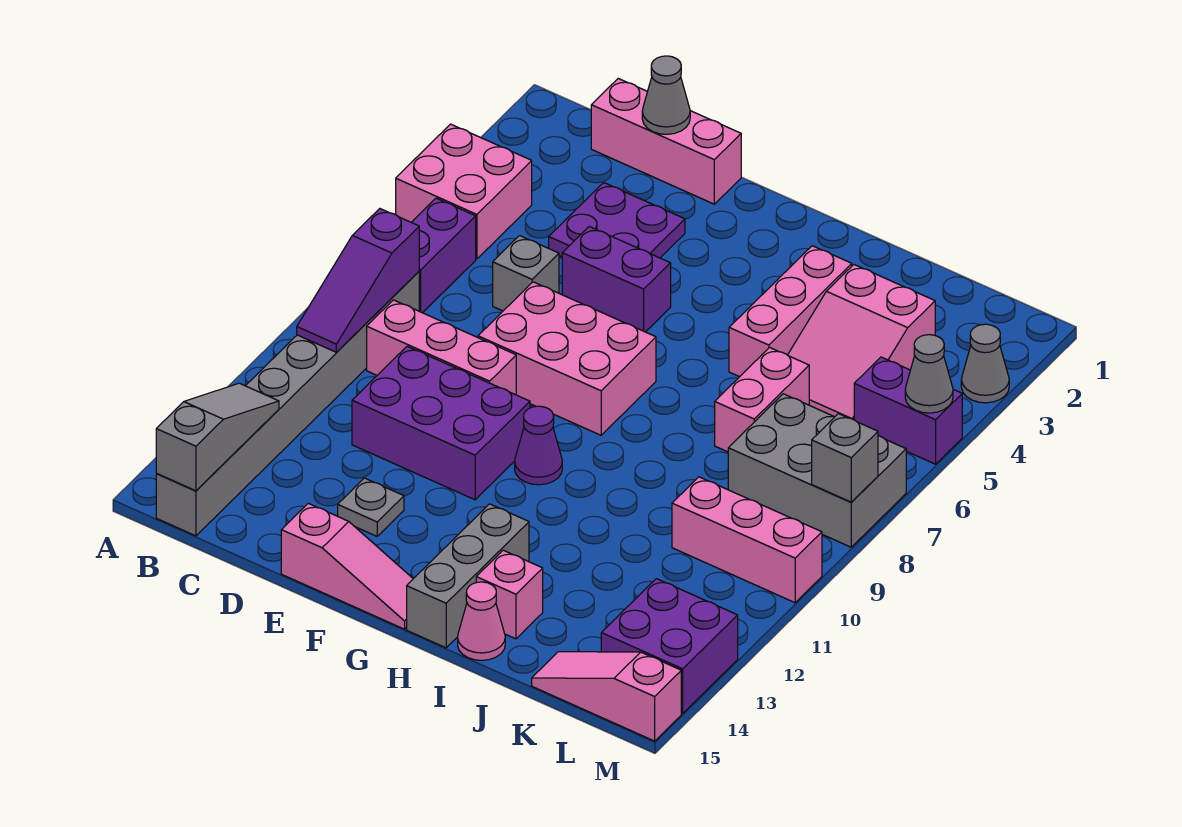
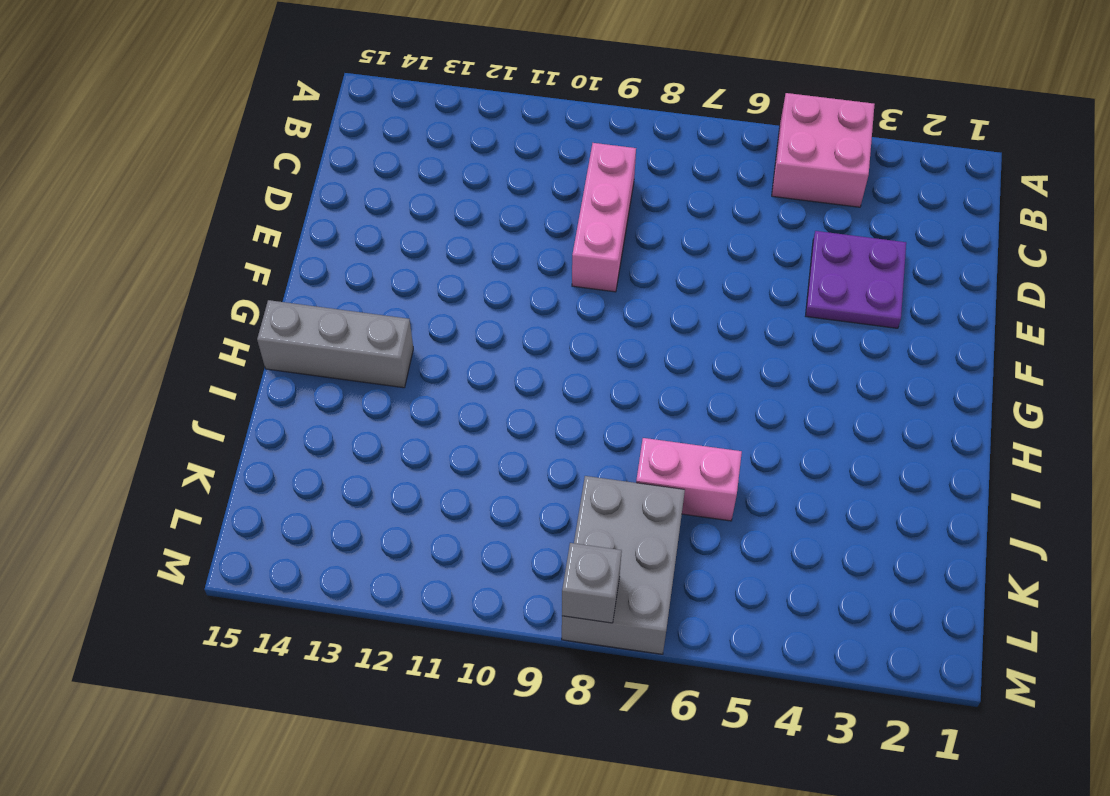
none -> purple 1x2 brick [412,198,476,313]
none -> grey 1x8 brick [156,272,419,536]
none -> pink 1x3 brick [591,79,741,204]
none -> grey 1x1 brick [493,236,559,311]

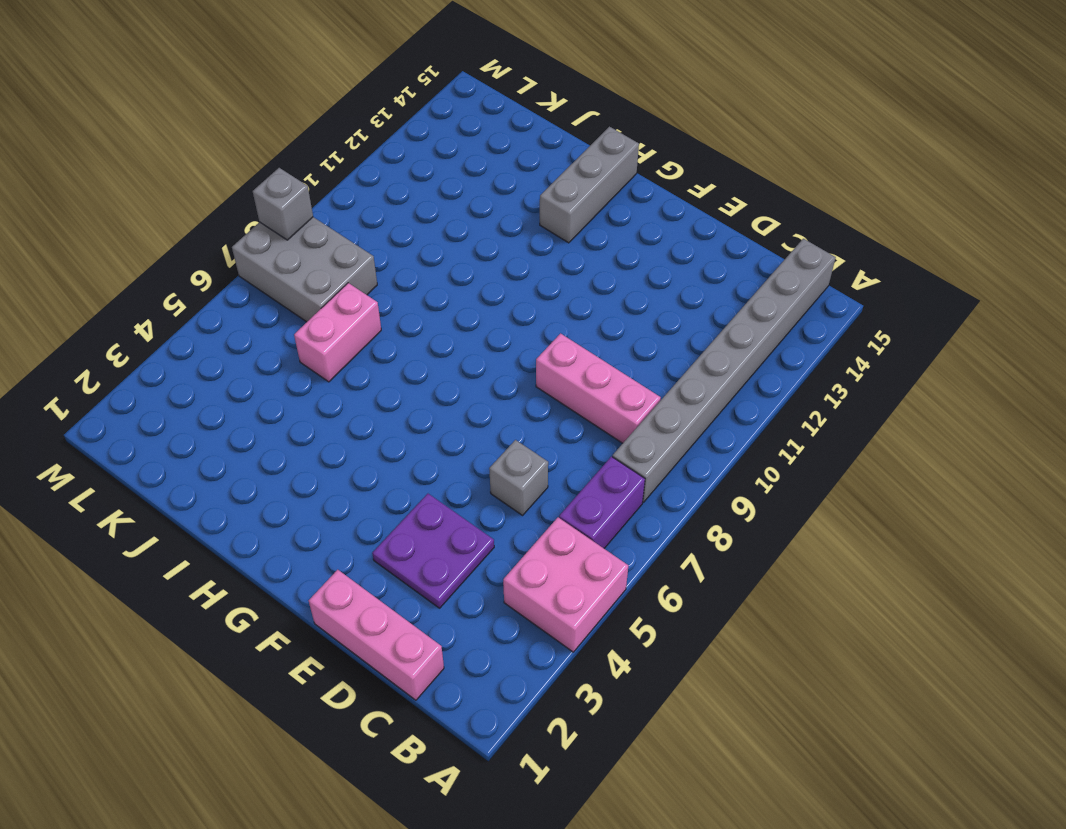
none -> purple 2x3 brick [352,346,530,500]
none -> purple 1x2 brick [562,227,671,332]
none -> pink 2x3 brick [478,282,656,435]
none -> grey 1x1 plate [338,478,404,536]

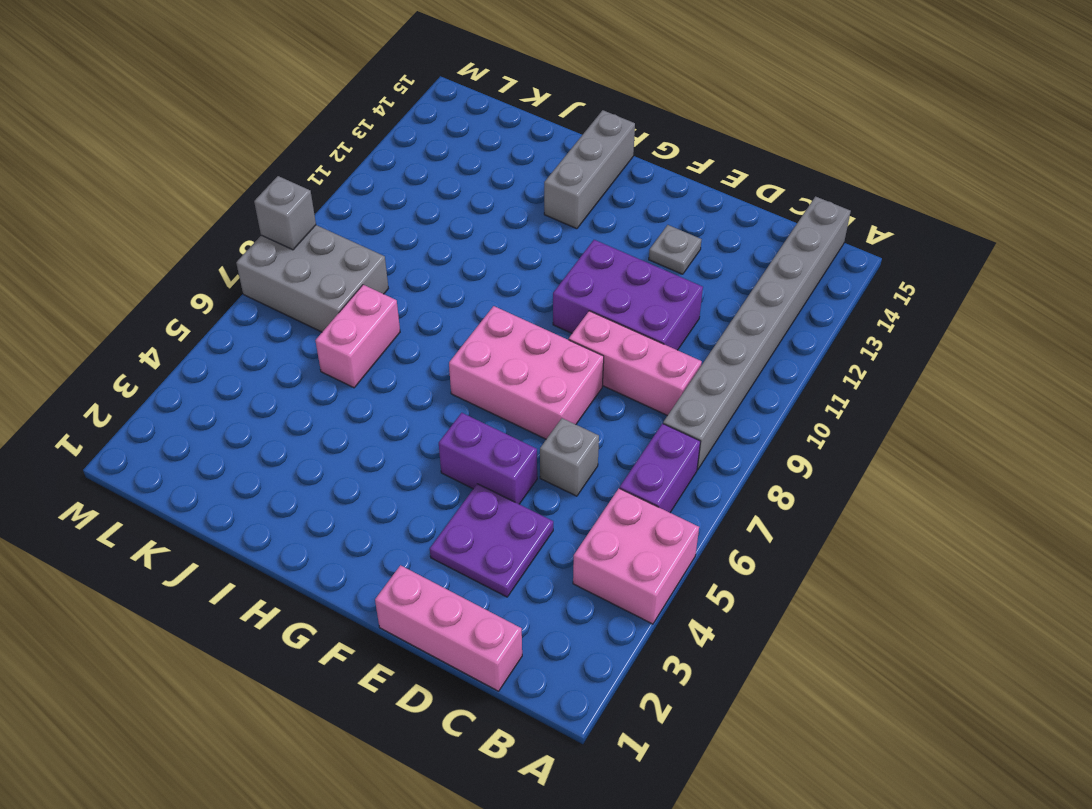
none -> pink 1x3 slope [281,503,413,629]
none -> purple 1x1 cone [515,406,562,485]
none -> pink 1x3 brick [729,246,852,377]
none -> pink 1x1 brick [476,550,543,639]

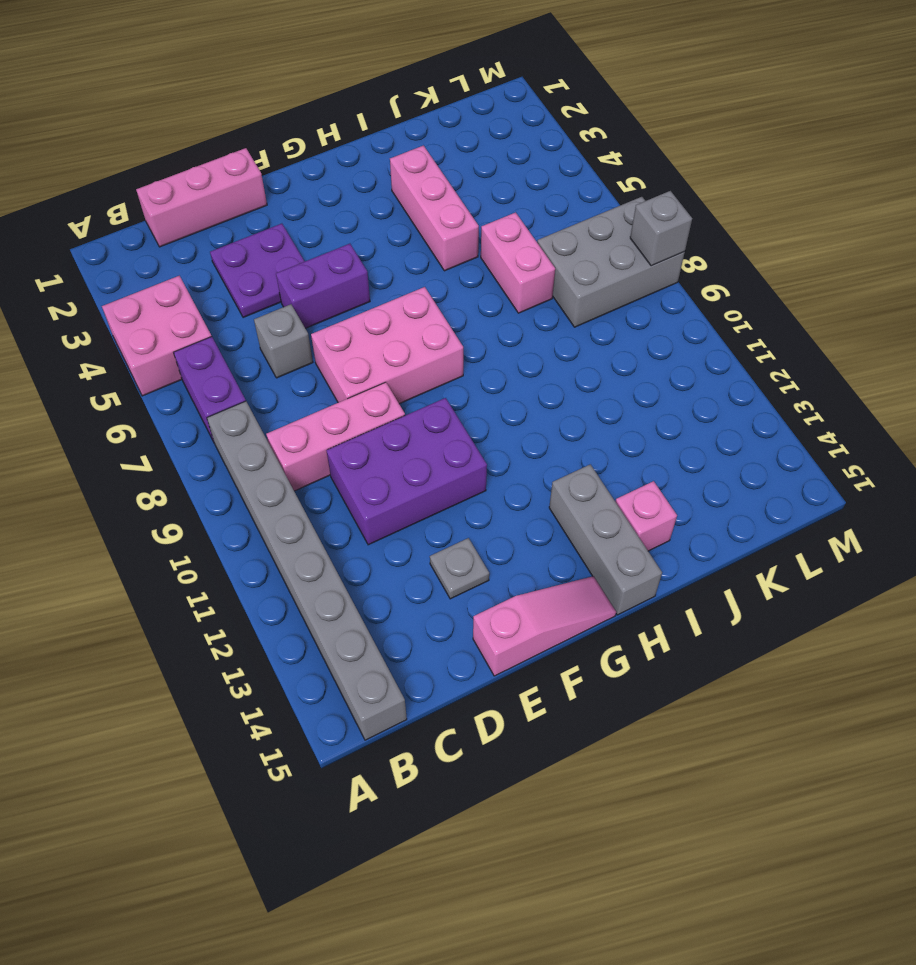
none -> purple 1x1 cone [515,406,562,485]
none -> pink 1x1 cone [458,582,505,660]
none -> pink 2x3 slope [788,265,935,420]
none -> pink 1x3 brick [672,477,822,603]

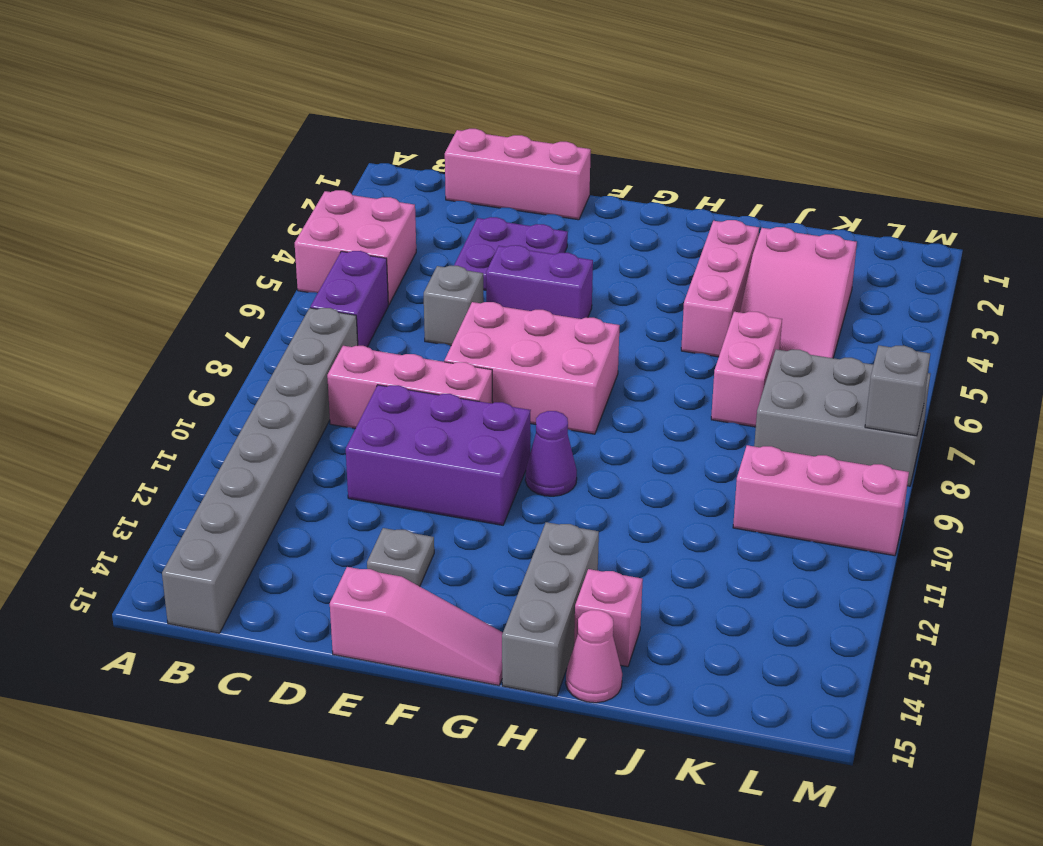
none -> pink 1x3 slope [532,652,681,741]
none -> purple 1x2 brick [854,357,962,464]
none -> purple 2x2 brick [601,579,738,713]
none -> grey 1x1 cone [961,324,1009,403]

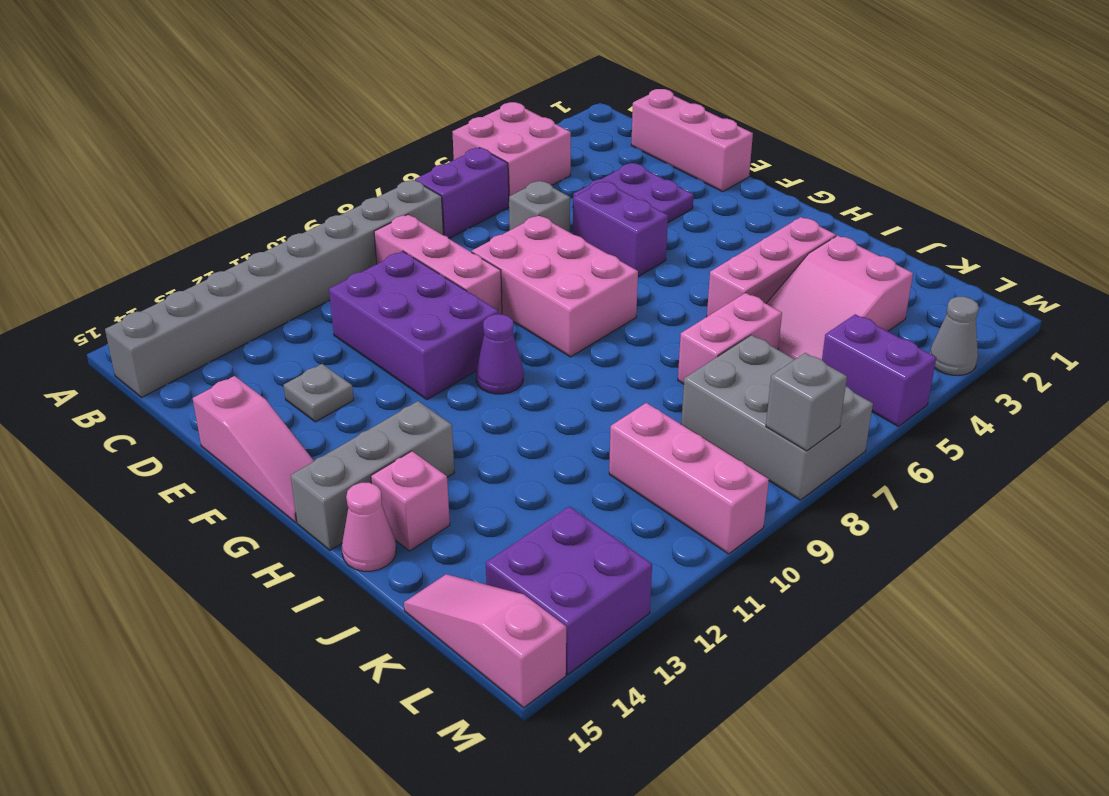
none -> purple 1x3 slope [297,209,419,352]
none -> grey 1x3 slope [156,383,279,491]
none -> grey 1x1 cone [642,56,690,134]
none -> grey 1x1 cone [905,335,953,413]

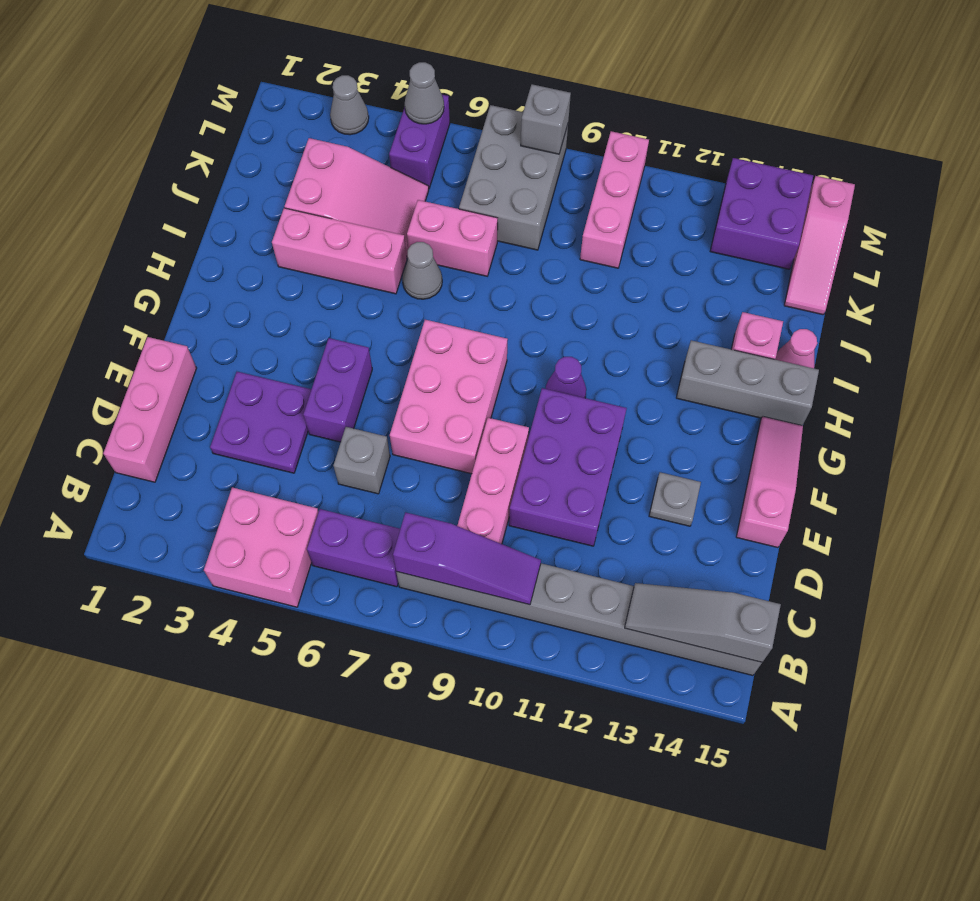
grey 1x1 cone [402,242,442,299] -> grey 1x1 cone moved to [642,56,690,134]

